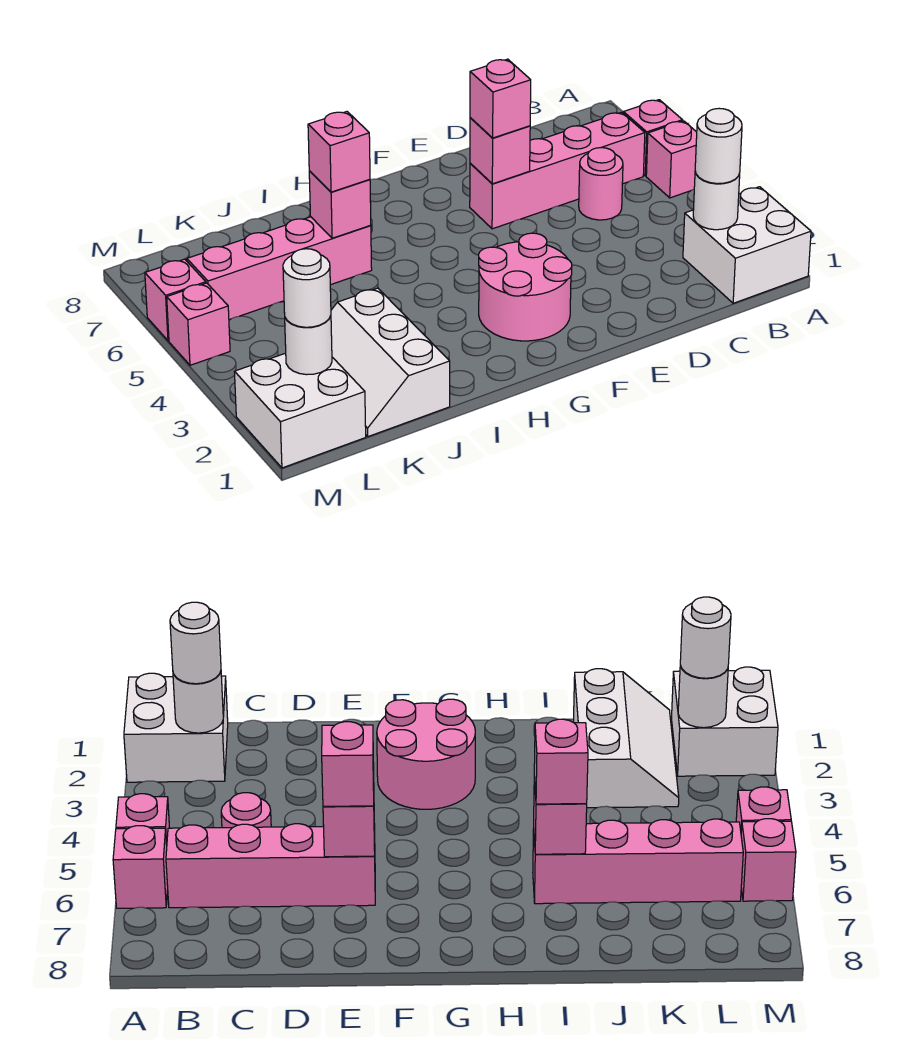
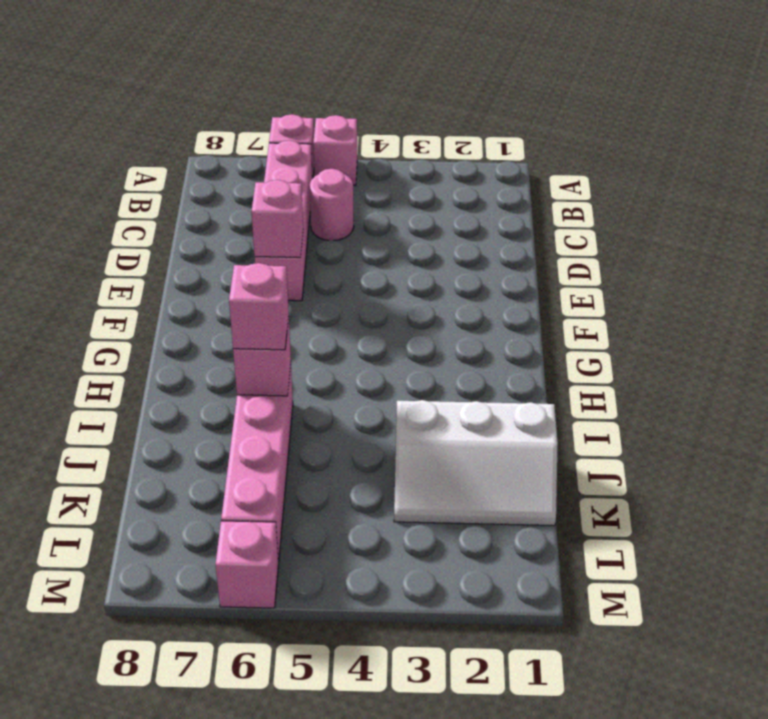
none -> white 2x2 brick [683,187,811,303]
none -> pink 2x2 round brick [479,233,572,341]
none -> white 2x2 brick [235,353,366,468]

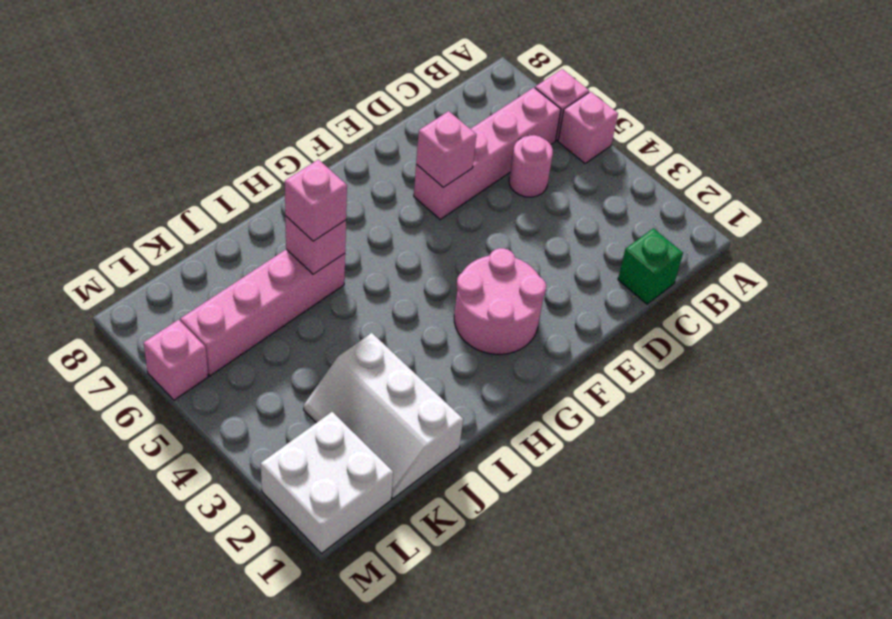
green 1x1 brick [618,228,683,304] -> none
none -> white 2x2 brick [683,187,811,303]
none -> pink 1x1 brick [167,283,230,365]
none -> white 1x1 round brick [693,172,740,230]

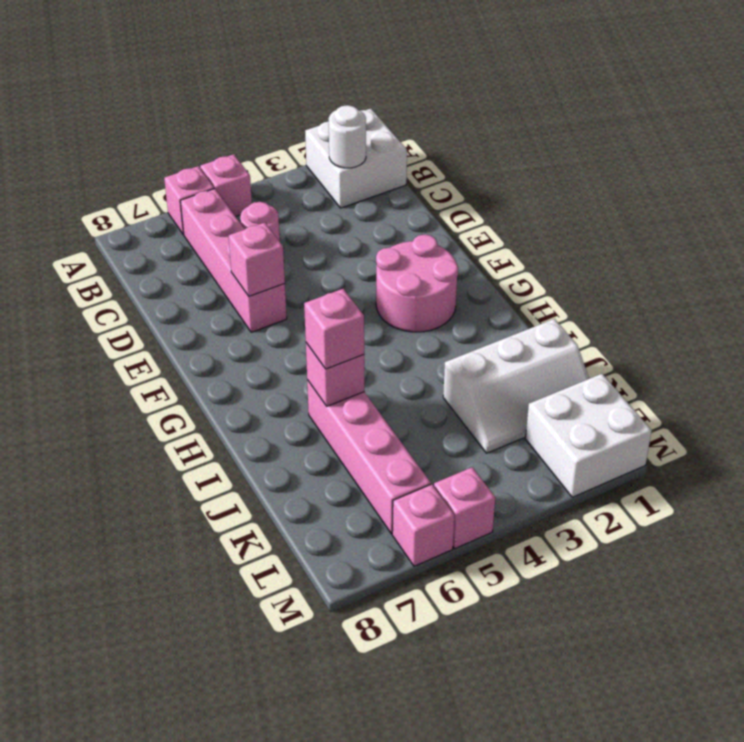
none -> white 1x1 round brick [285,316,332,375]
none -> white 1x1 round brick [695,108,742,184]
none -> pink 1x1 brick [470,59,531,138]

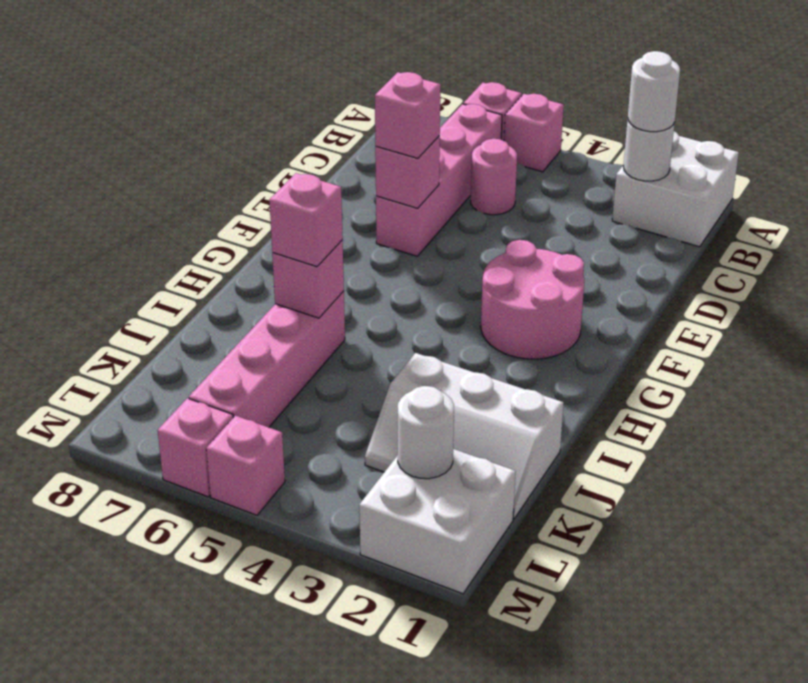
none -> white 1x1 round brick [283,249,331,327]

